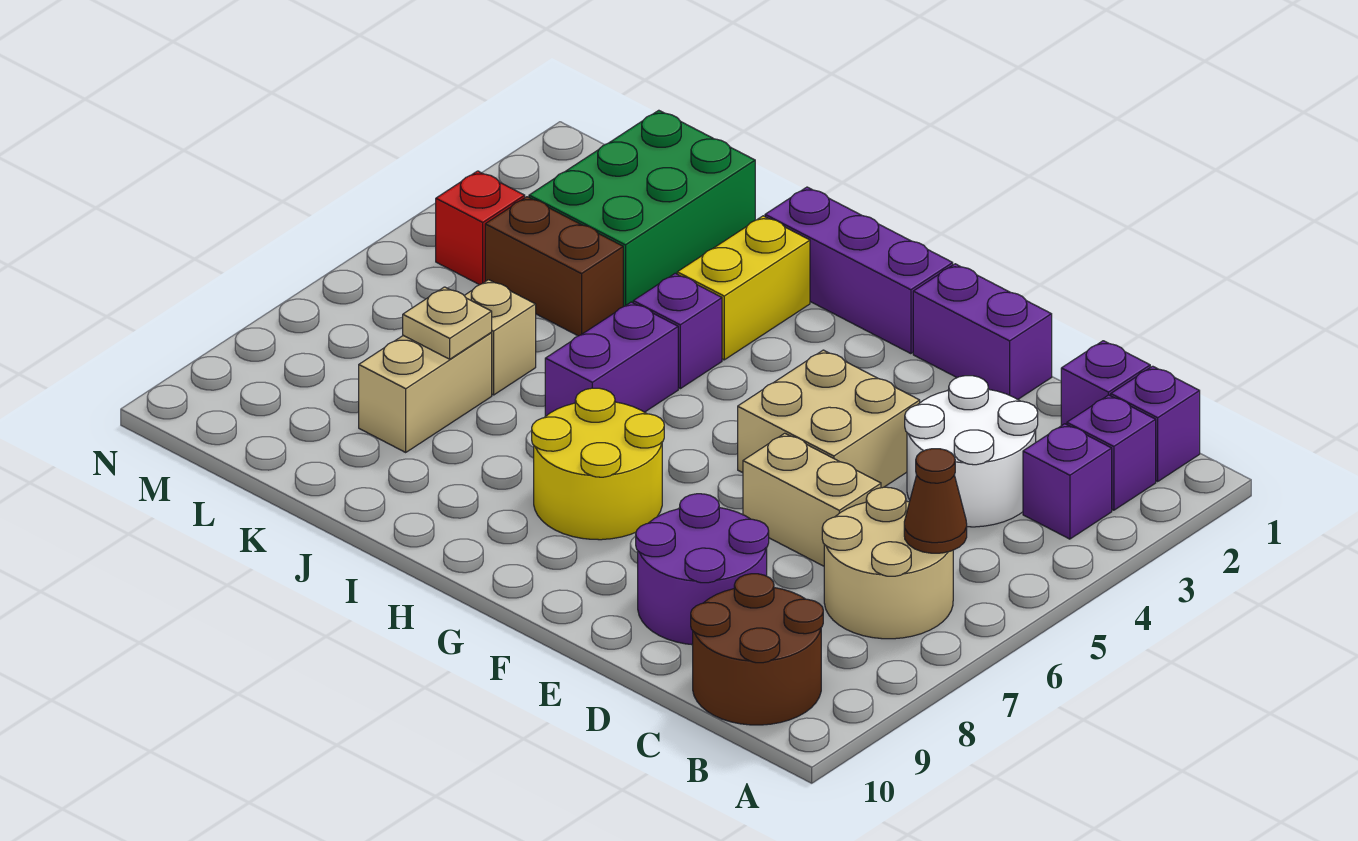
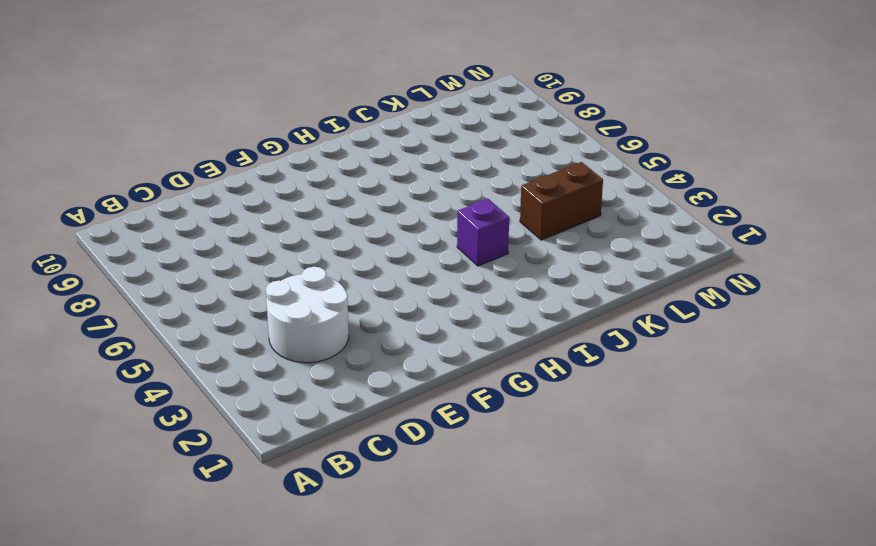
none -> purple 1x1 brick [1111,366,1200,481]
none -> purple 1x1 brick [1067,395,1156,510]
none -> purple 1x1 brick [1023,424,1112,539]

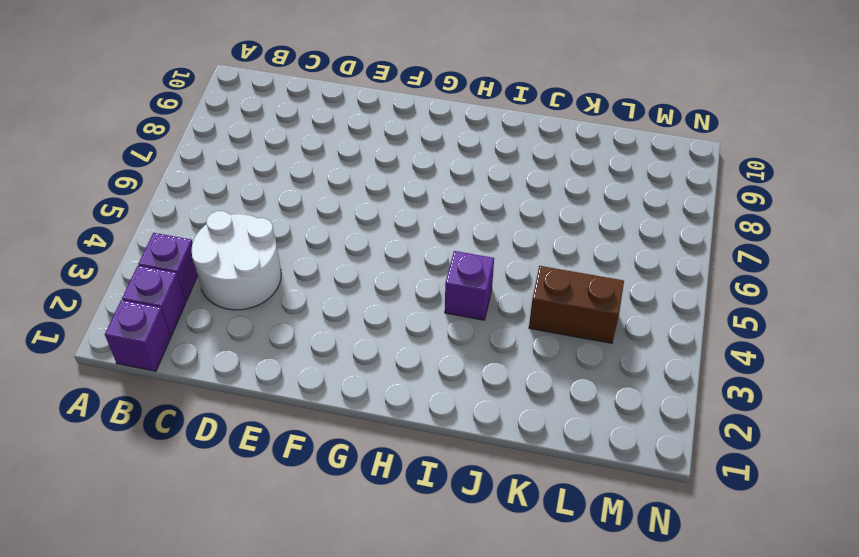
none -> tan 2x2 round brick [822,487,953,639]
none -> brown 2x2 round brick [691,574,823,725]
none -> purple 1x1 brick [1061,341,1150,426]

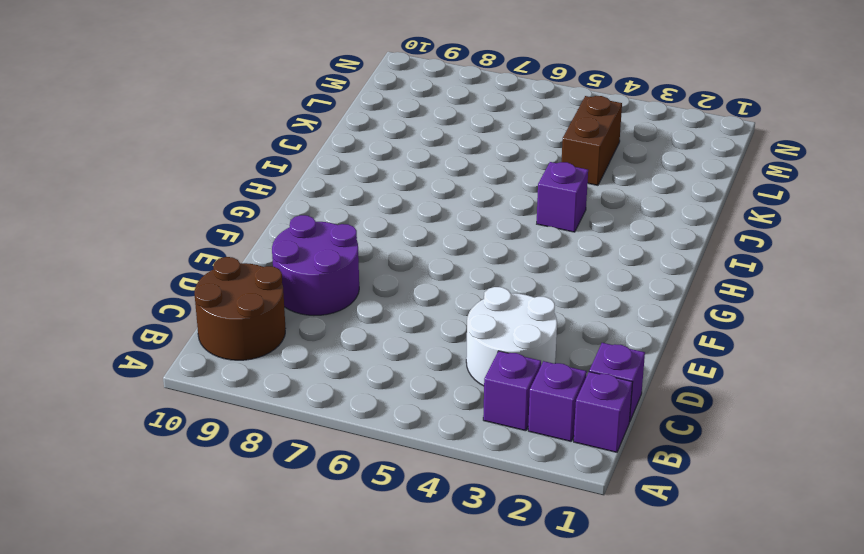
none -> tan 2x2 round brick [822,487,953,639]
none -> tan 1x2 brick [743,433,881,566]
none -> purple 1x2 brick [913,264,1052,399]

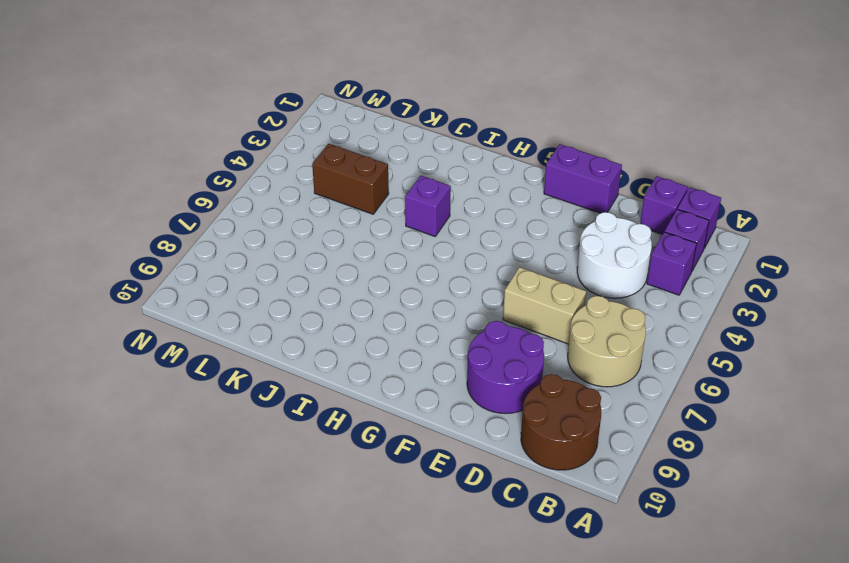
none -> tan 2x2 brick [738,350,920,488]
none -> purple 1x3 brick [765,187,953,354]
none -> yellow 2x2 round brick [532,388,664,540]

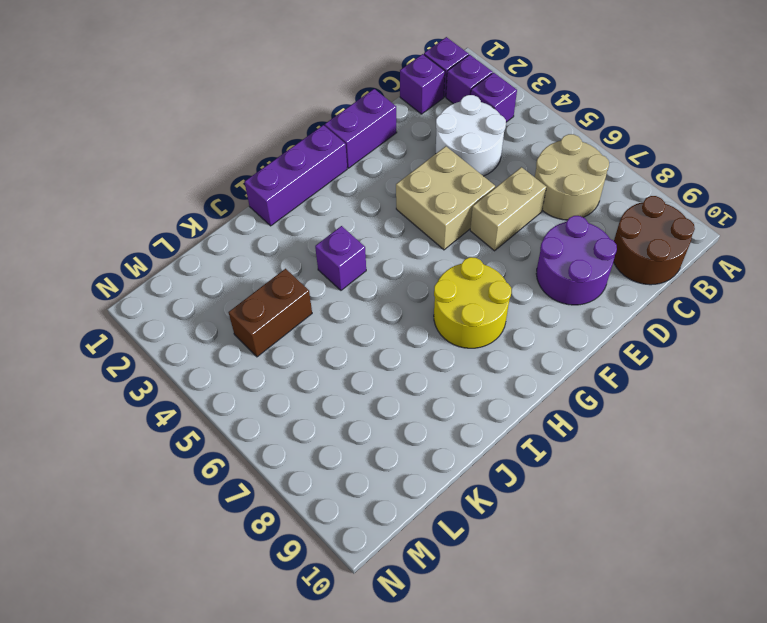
none -> yellow 1x2 brick [677,216,810,360]
none -> purple 1x2 brick [545,302,678,416]
none -> green 2x3 brick [529,110,755,307]

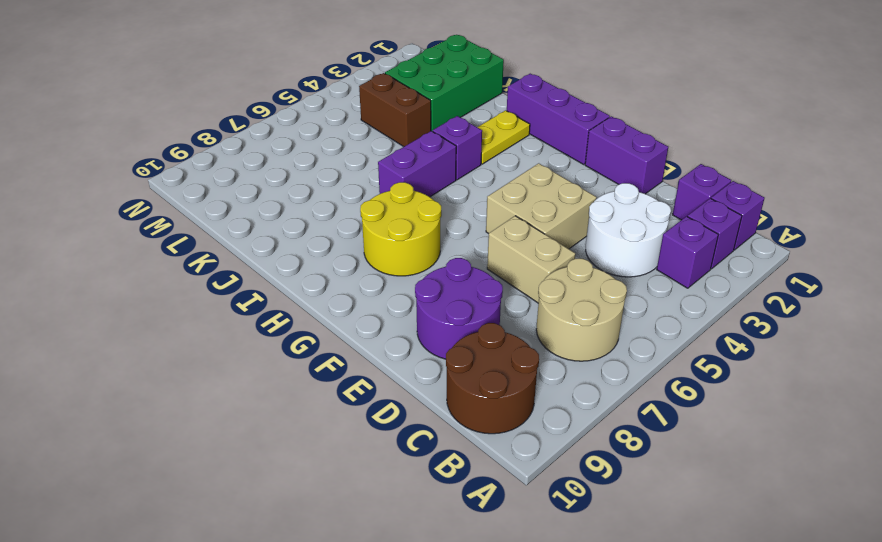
yellow 1x2 plate [477,110,530,164] -> yellow 1x2 brick [677,216,810,360]
none -> tan 1x1 brick [464,280,536,395]
none -> tan 1x2 brick [359,333,492,452]
none -> red 1x1 brick [436,171,525,285]

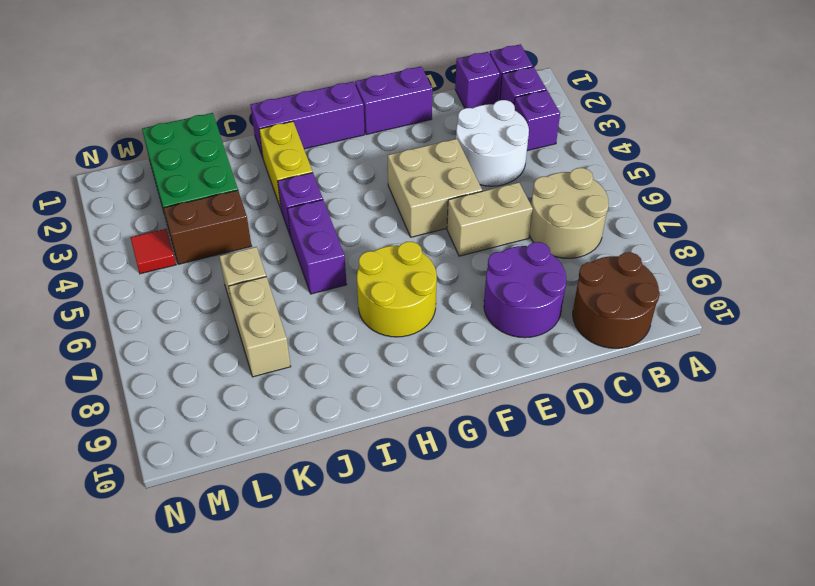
red 1x1 tile [130,229,176,274] -> red 1x1 brick [436,171,525,285]
none -> brown 1x1 cone [904,449,967,553]
none -> tan 1x1 plate [403,287,492,359]

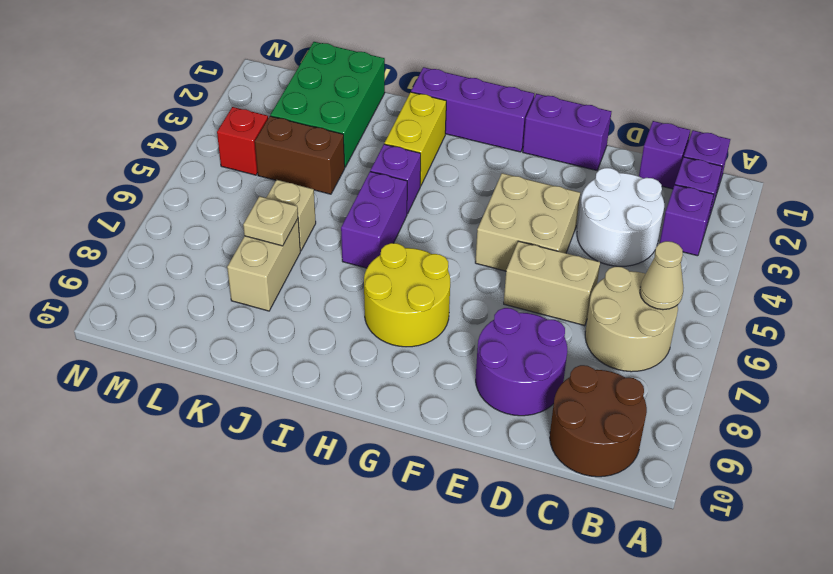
tan 1x1 cone [640,241,683,310] -> brown 1x1 cone [904,449,967,553]

